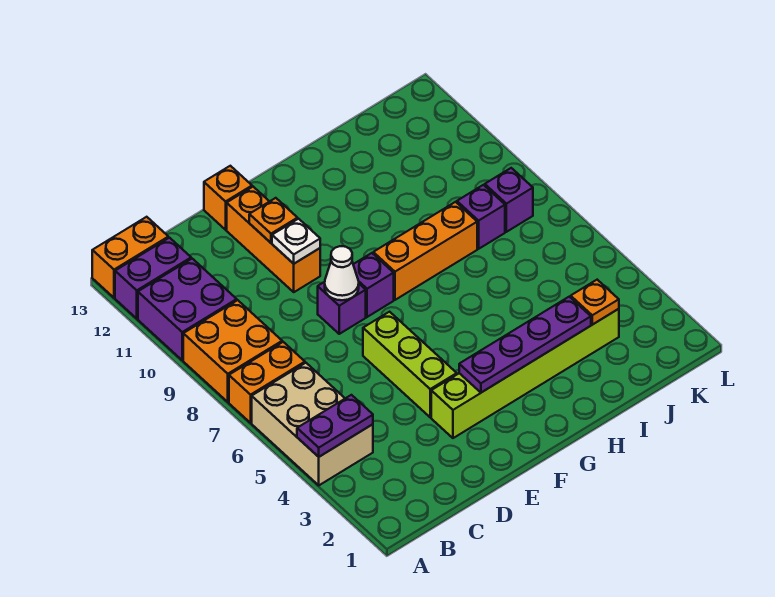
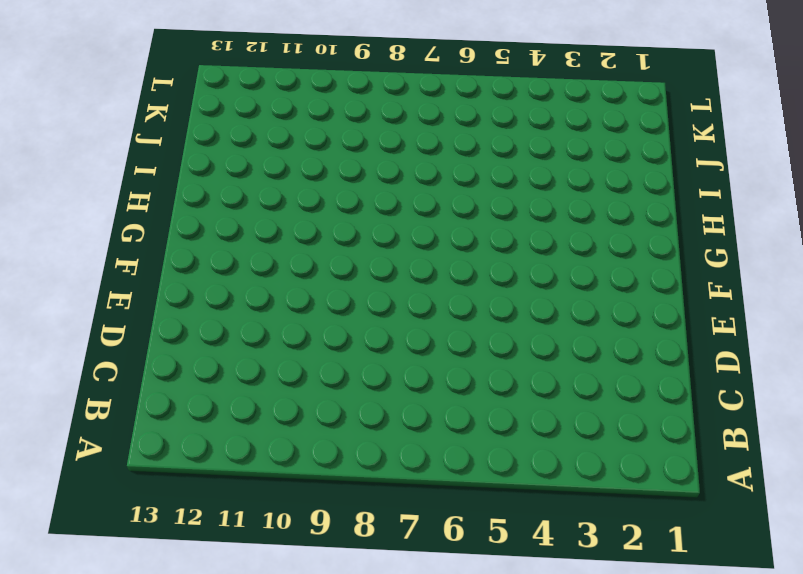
none -> tan 2x3 brick [252,363,373,485]
none -> orange 1x2 brick [229,342,305,423]
none -> orange 2x2 brick [183,300,282,402]

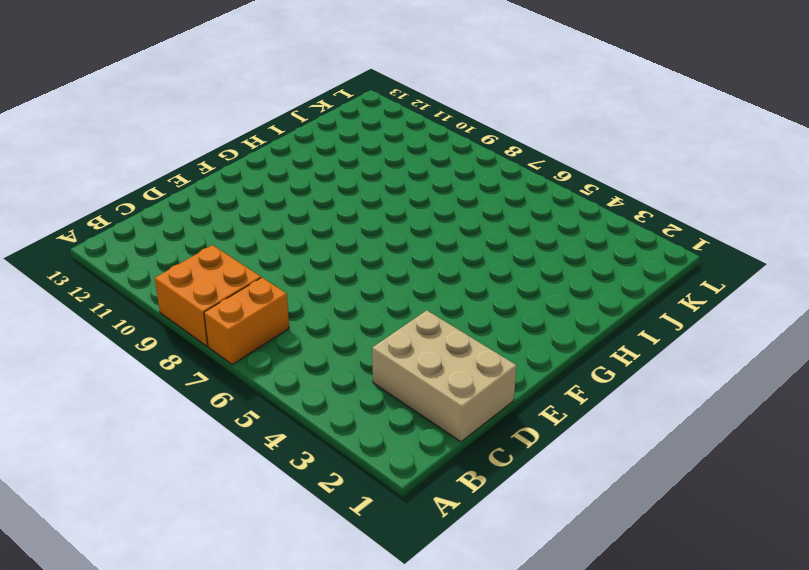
tan 2x3 brick [372,310,516,442] -> tan 2x3 brick moved to [252,363,373,485]
none -> purple 2x2 brick [138,259,237,360]
none -> purple 1x2 brick [115,238,191,319]
none -> orange 1x2 brick [92,217,168,298]

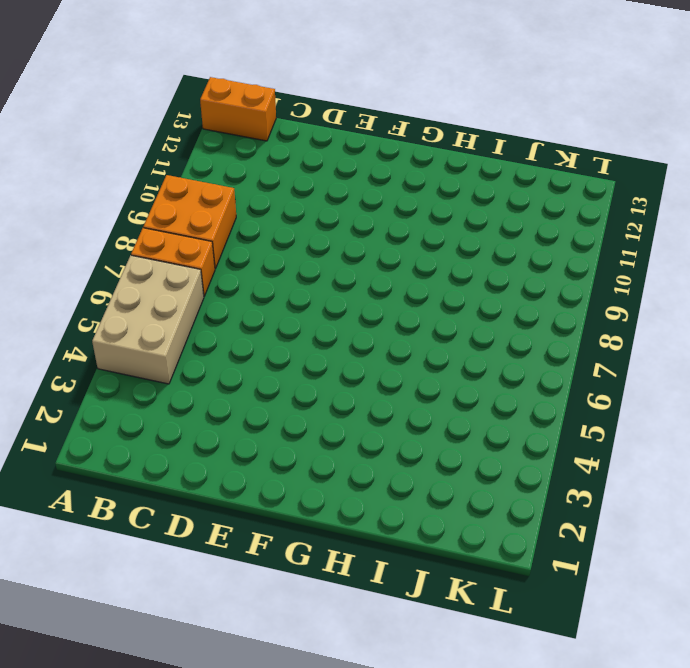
none -> purple 2x2 brick [138,259,237,360]
none -> purple 1x2 brick [115,238,191,319]
none -> lime 1x6 brick [431,309,619,438]

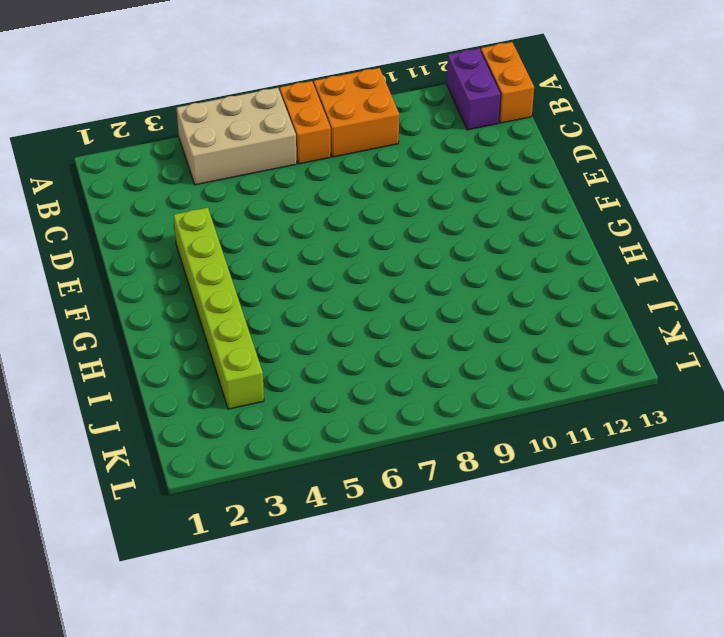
none -> purple 2x2 brick [138,259,237,360]
none -> lime 1x3 brick [363,312,457,417]
none -> purple 1x1 brick [318,282,366,334]

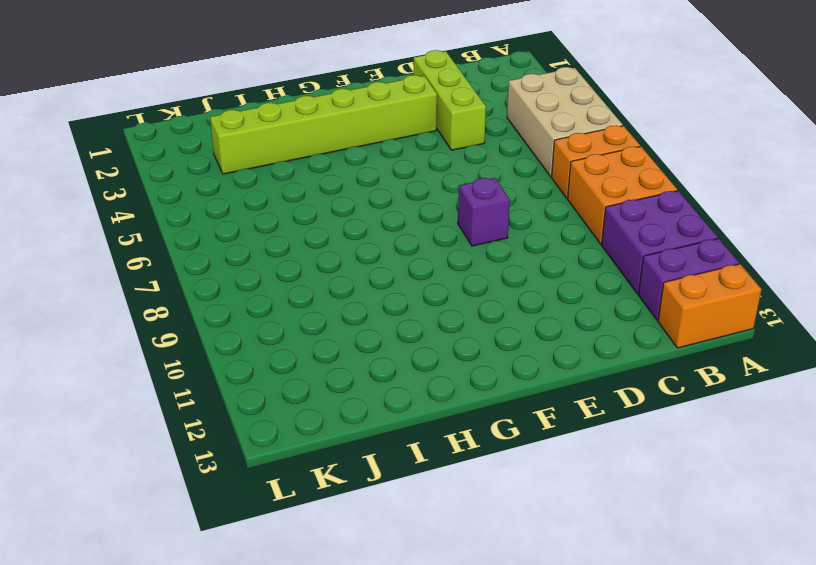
lime 1x3 brick [414,50,486,150] -> lime 1x3 brick moved to [363,312,457,417]
none -> orange 1x3 brick [227,187,320,292]
none -> orange 1x1 brick [204,166,252,230]
none -> purple 1x1 brick [353,253,394,317]

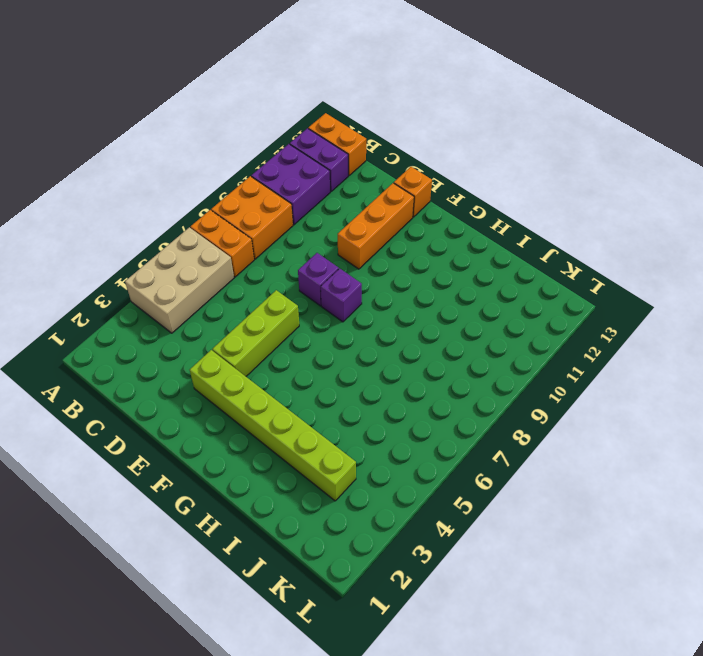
none -> orange 1x3 brick [373,202,477,300]
none -> purple 1x1 brick [457,185,505,249]
none -> purple 1x1 brick [485,168,533,232]

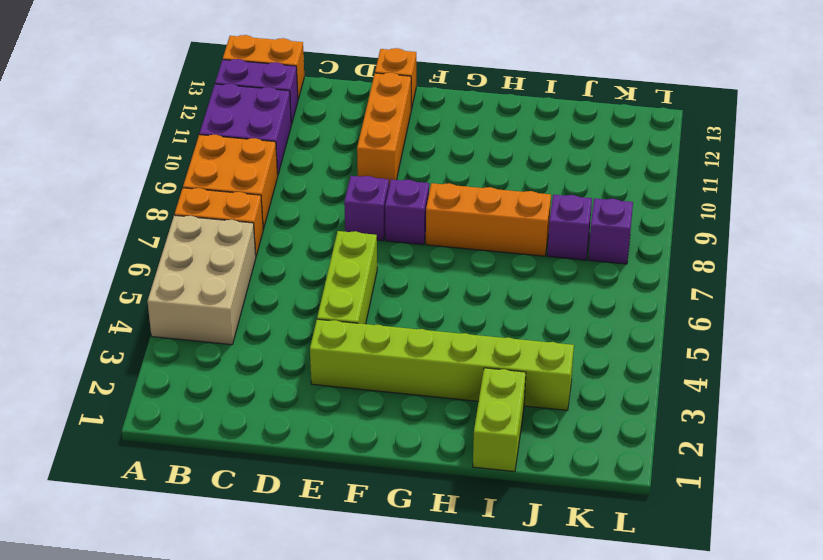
lime 1x2 brick [473,368,526,472] -> none
none -> purple 1x2 plate [297,395,373,457]
none -> white 1x1 cone [325,246,359,300]
none -> white 1x1 plate [272,219,320,264]

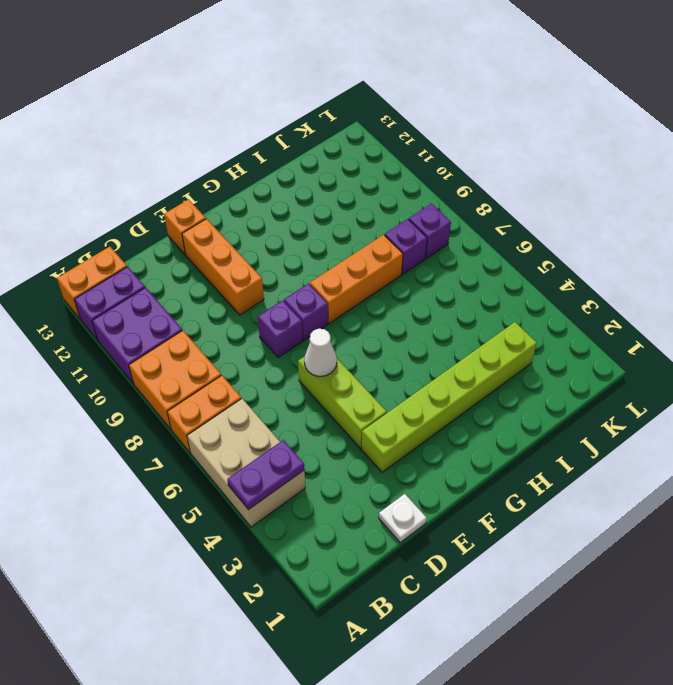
white 1x1 plate [379,494,427,542] -> white 1x1 plate moved to [272,219,320,264]
white 1x1 cone [304,329,337,376] -> white 1x1 cone moved to [325,246,359,300]
none -> orange 1x1 plate [249,198,298,243]
none -> purple 1x4 plate [459,297,591,393]
none -> orange 1x1 plate [571,280,619,325]

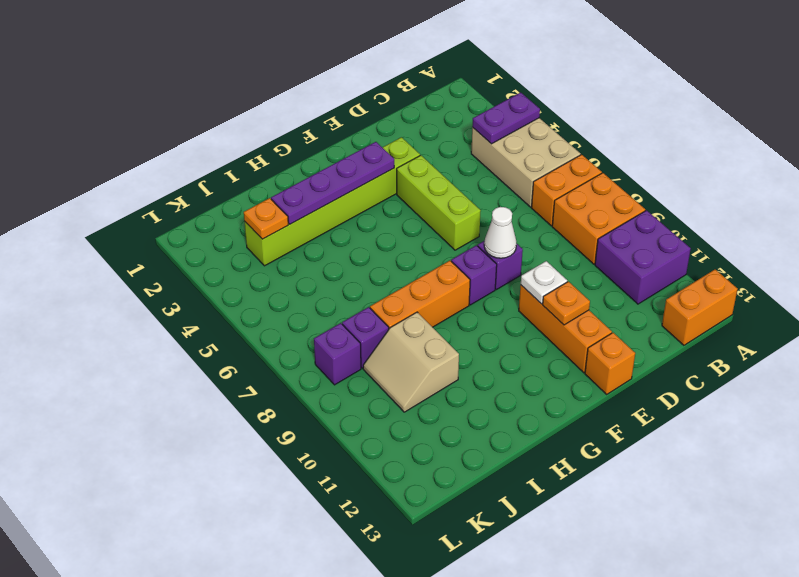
tan 2x2 slope [363,312,459,412] -> none
none -> purple 1x2 brick [115,238,191,319]

